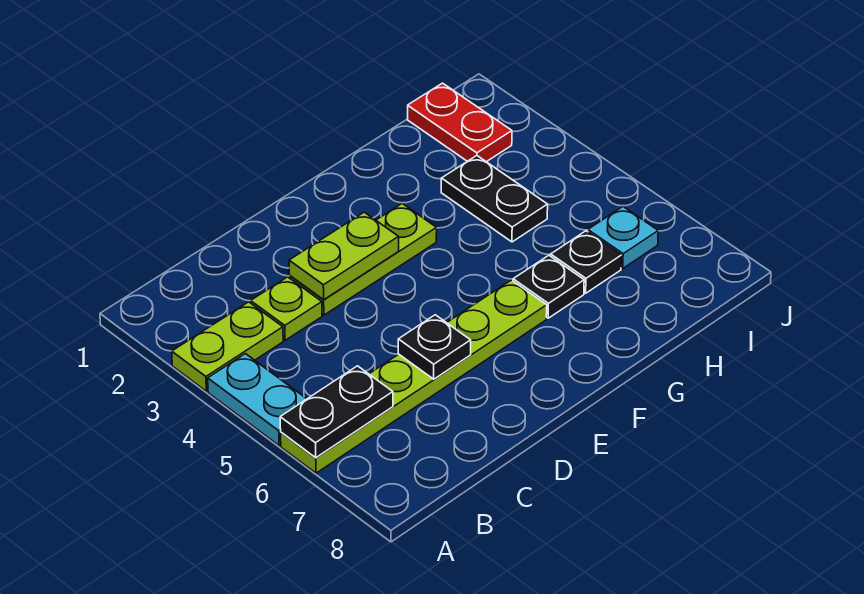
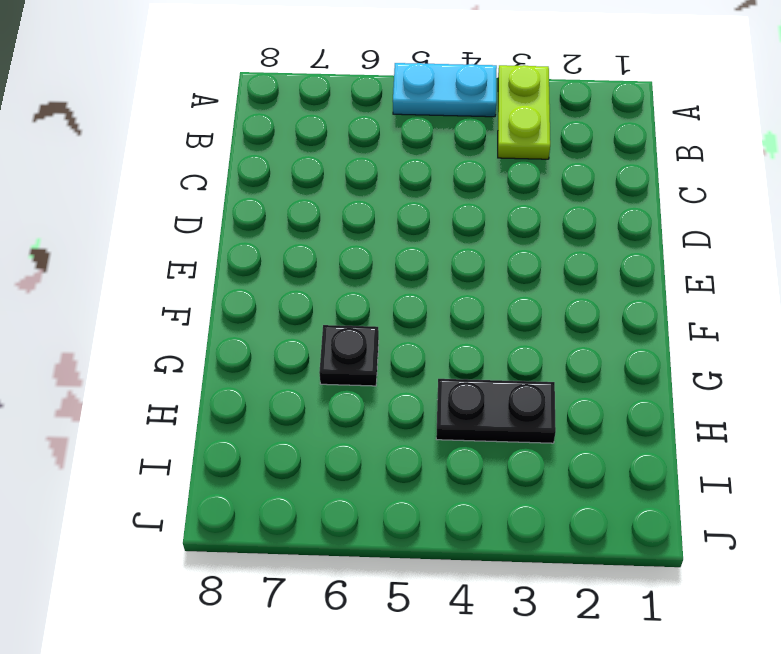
none -> lime 1x6 plate [281,280,547,473]
none -> lime 1x1 plate [251,277,322,340]
none -> lime 1x3 plate [289,203,437,315]

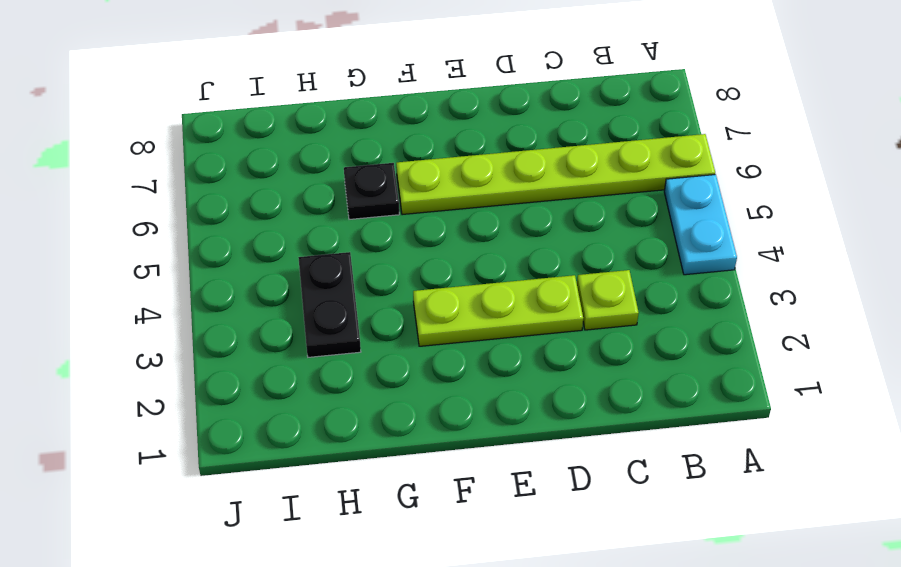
none -> lime 1x2 plate [172,302,283,391]
none -> black 1x1 plate [551,231,621,293]
none -> red 1x2 plate [408,83,512,162]

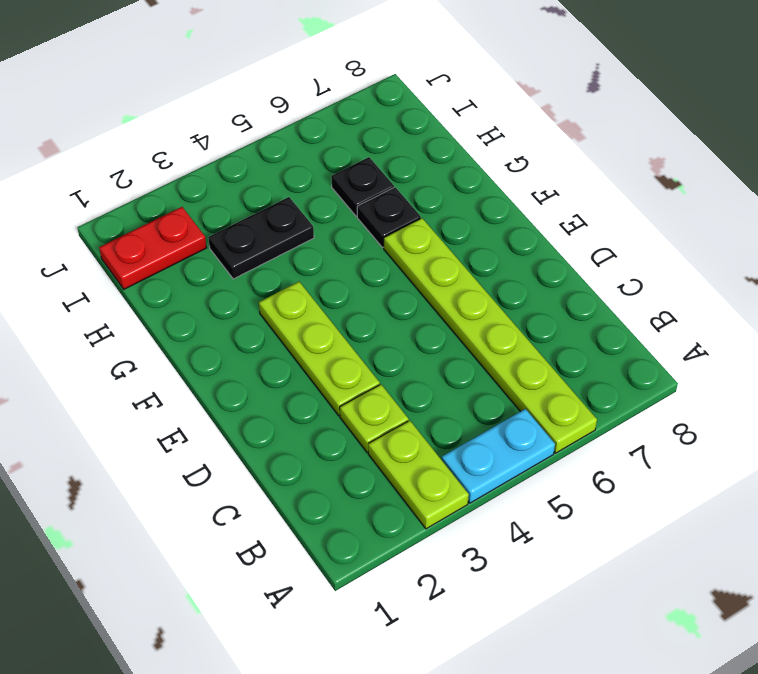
none -> cyan 1x1 plate [588,207,658,268]
none -> black 1x2 plate [280,366,393,458]
none -> lime 1x2 plate [289,212,399,300]

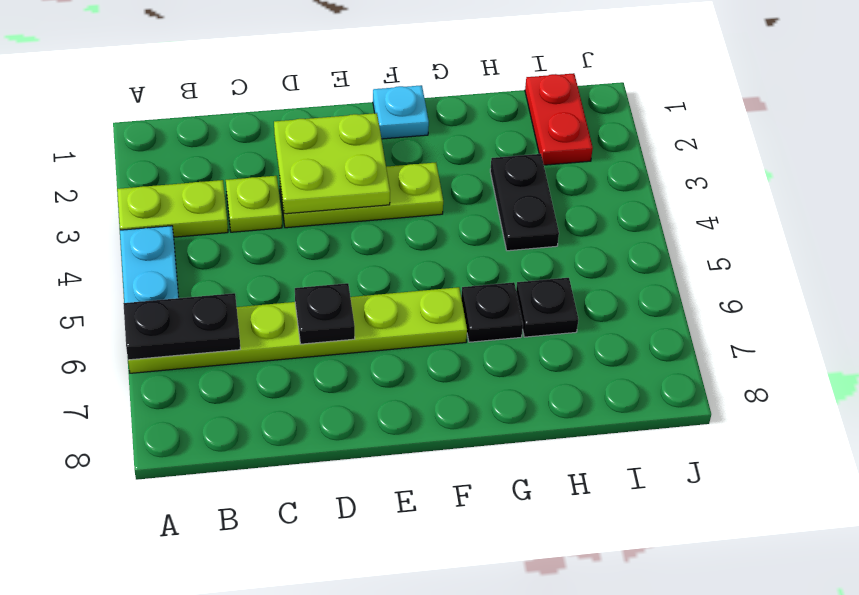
lime 2x2 plate [274,113,390,214] -> lime 1x2 plate [289,212,399,300]
cyan 1x1 plate [373,85,429,139] -> cyan 1x1 plate moved to [588,207,658,268]

